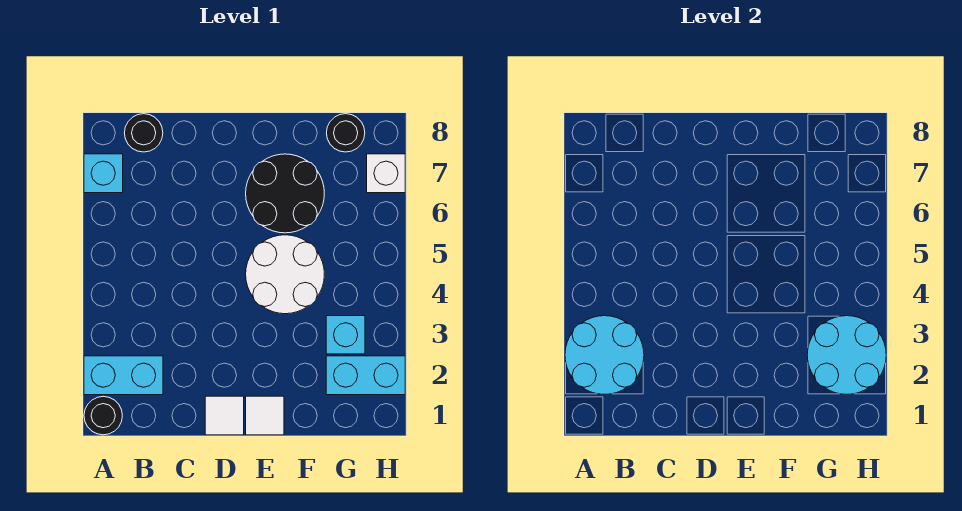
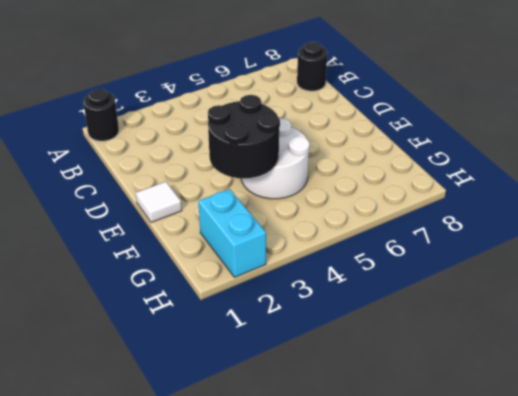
black 2x2 round brick [208,95,280,178] -> black 2x2 round brick moved to [246,154,324,233]
none -> cyan 1x2 brick [84,356,163,395]
none -> cyan 1x1 brick [84,154,123,193]
none -> white 1x1 tile [205,396,244,435]

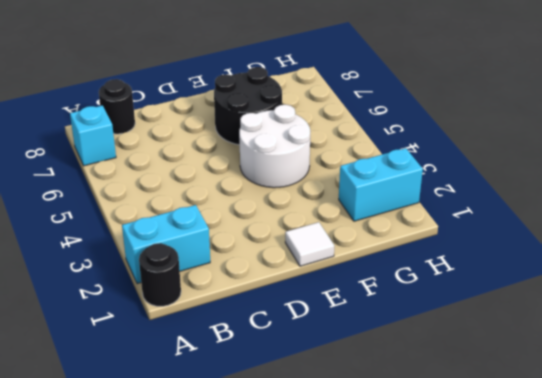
none -> white 1x1 tile [205,396,244,435]
none -> cyan 1x1 brick [326,316,365,354]
none -> black 1x1 round brick [327,114,365,152]

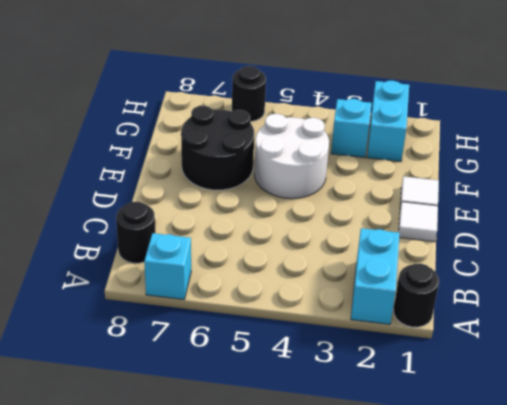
black 1x1 round brick [232,66,266,122] -> black 1x1 round brick moved to [327,114,365,152]
none -> white 1x1 brick [367,154,405,193]
none -> cyan 2x2 round brick [565,316,644,394]
none -> cyan 2x2 round brick [807,316,886,394]

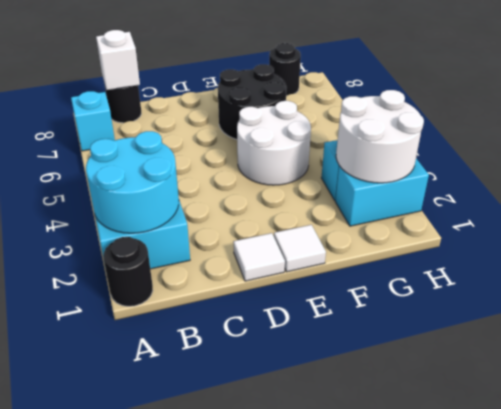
white 1x1 brick [96,30,140,90] -> white 1x1 brick moved to [367,154,405,193]
white 2x2 round brick [336,90,424,183] -> cyan 2x2 round brick [807,316,886,394]

